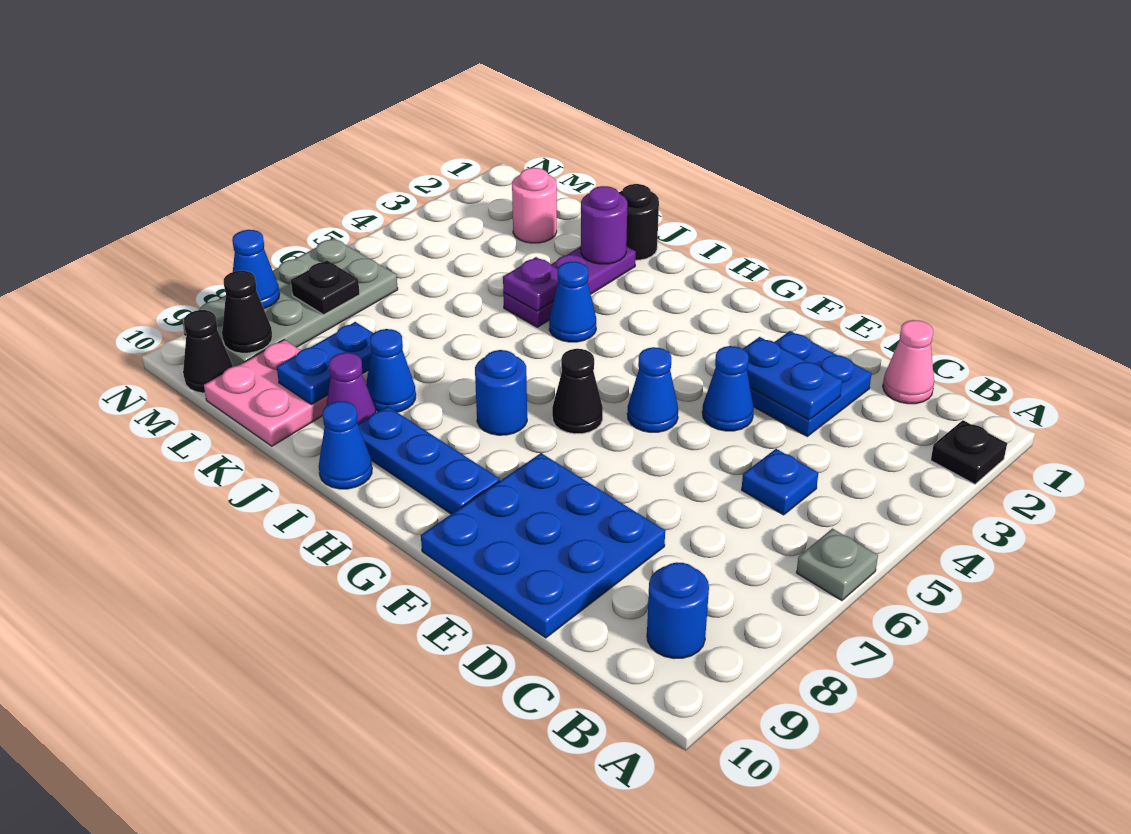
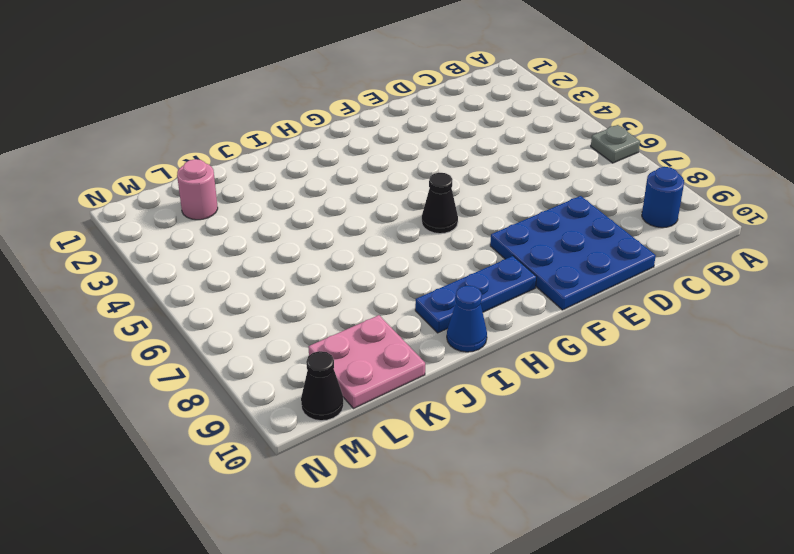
none -> black 1x1 plate [931,420,1007,484]
none -> pink 1x1 cone [883,320,934,404]
none -> blue 1x1 plate [742,449,818,515]

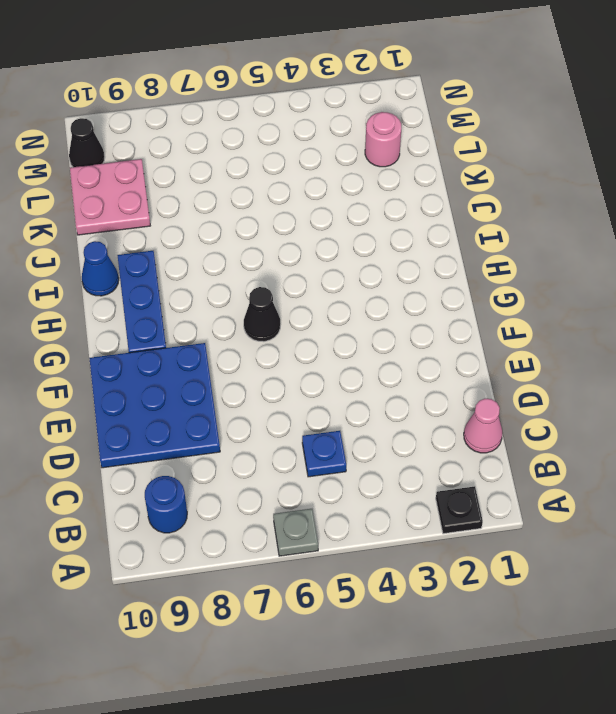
none -> blue 2x2 plate [750,331,872,436]
none -> blue 1x1 cone [702,346,754,431]
none -> blue 1x1 cone [627,347,678,432]

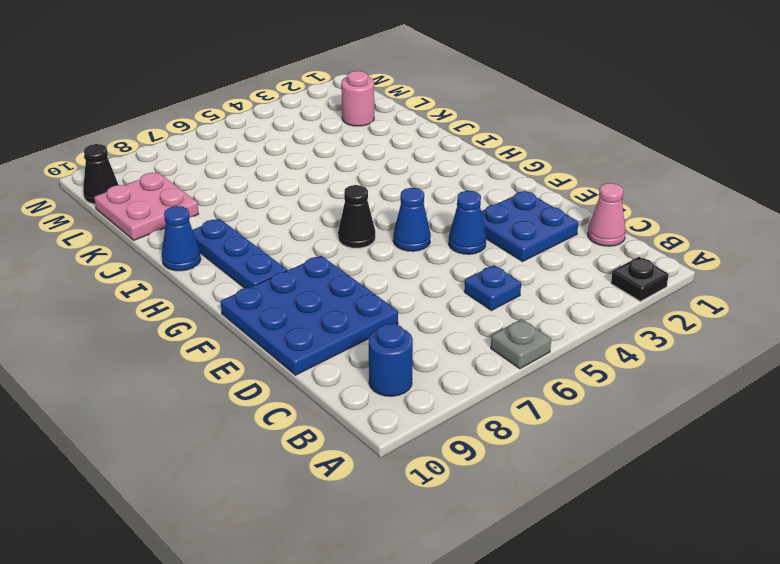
none -> blue 1x1 round brick [475,350,527,435]
none -> blue 1x1 cone [549,262,596,342]
none -> black 1x1 round brick [619,184,659,260]

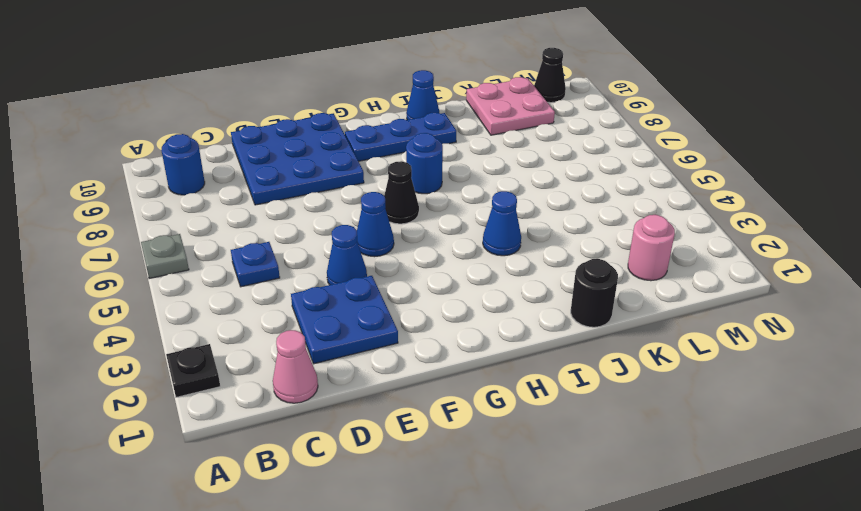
none -> purple 1x3 plate [503,246,636,327]
none -> blue 1x1 cone [366,329,416,412]
none -> purple 1x1 cone [326,353,376,424]

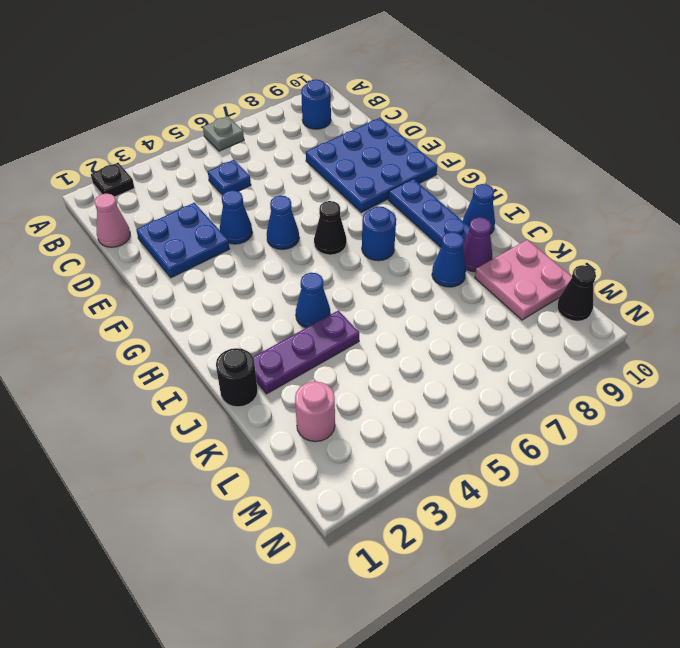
none -> grey 2x4 plate [182,238,398,366]
none -> blue 1x2 plate [743,337,842,420]
none -> purple 1x1 round brick [581,186,627,264]

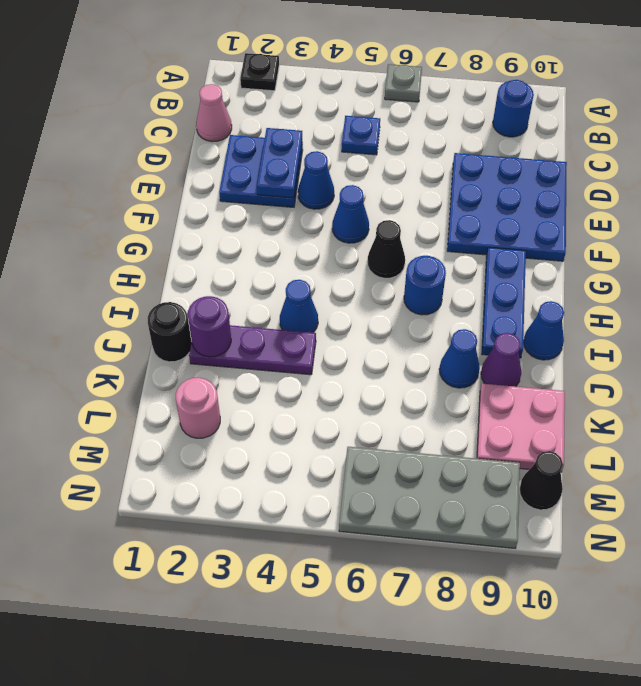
none -> purple 1x1 plate [503,257,558,311]
none -> blue 1x2 plate [277,322,373,404]
none -> black 1x1 plate [291,261,360,315]

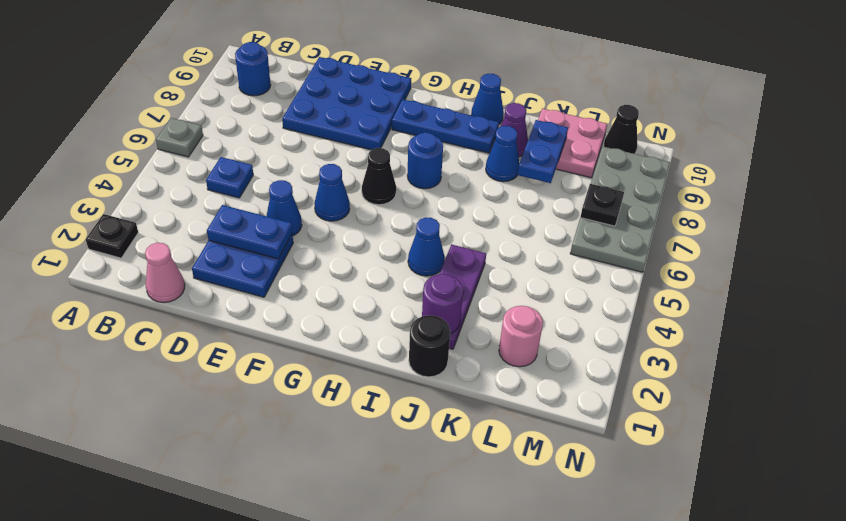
none -> purple 1x1 plate [503,257,558,311]
none -> black 1x1 cone [222,271,272,353]
none -> blue 1x1 cone [232,230,280,309]

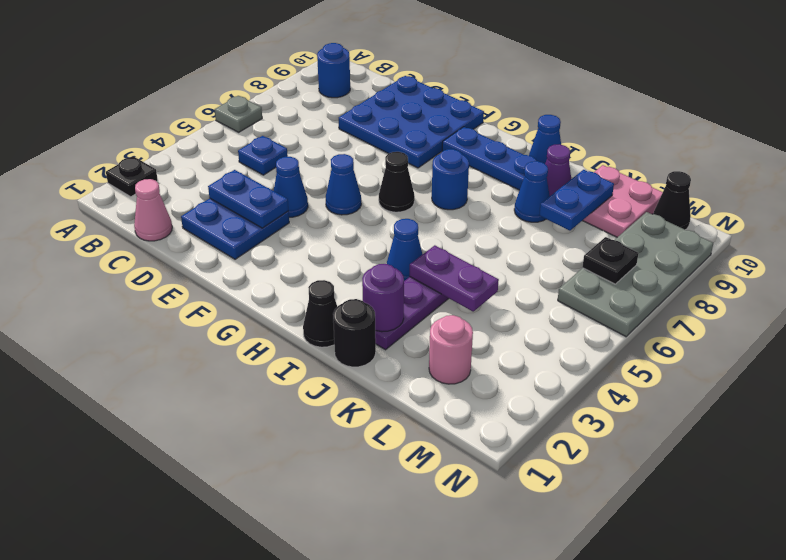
black 1x1 cone [303,280,337,347] -> black 1x1 cone moved to [222,271,272,353]
purple 1x2 plate [410,245,499,311] -> purple 1x1 plate [503,257,558,311]
none -> blue 1x1 cone [232,230,280,309]

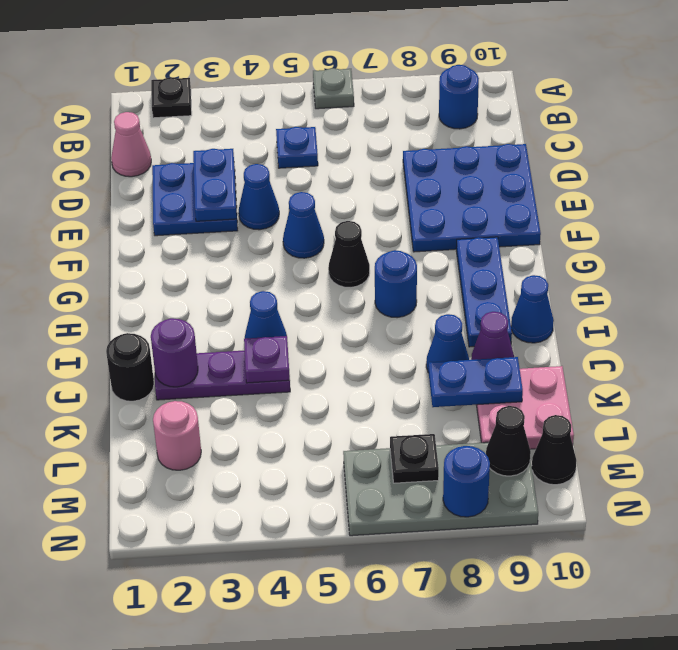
blue 1x1 round brick [443,446,490,517] -> blue 1x1 cone [232,230,280,309]

